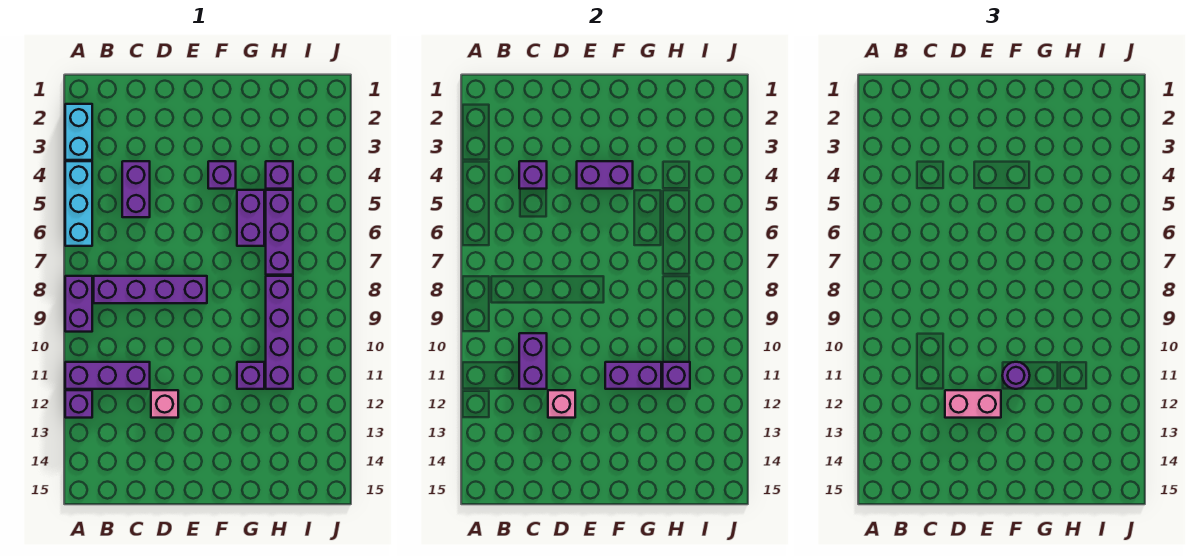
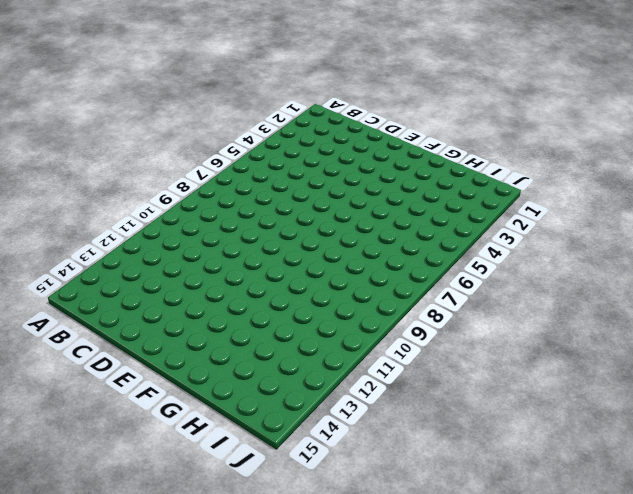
none -> cyan 1x2 brick [65,104,92,160]
none -> cyan 1x3 brick [65,161,92,246]
none -> purple 1x2 brick [65,276,92,332]

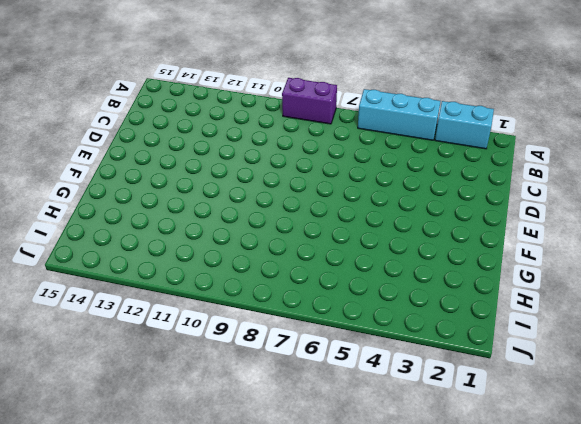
none -> purple 1x3 brick [65,362,150,389]
none -> purple 1x1 brick [65,390,92,418]
none -> purple 1x4 brick [94,276,207,303]

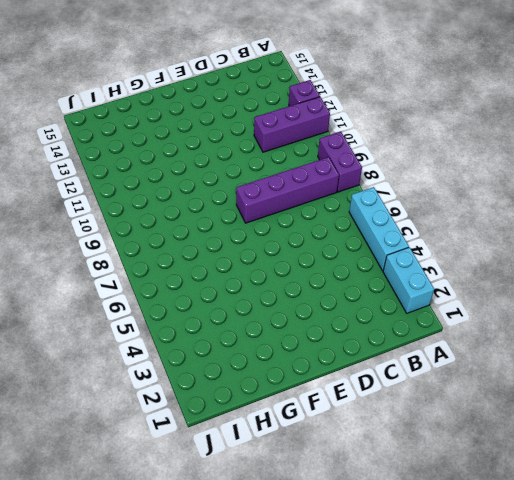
none -> purple 1x2 brick [122,161,150,217]
none -> pink 1x1 brick [151,390,178,418]
none -> purple 1x1 brick [208,161,236,189]

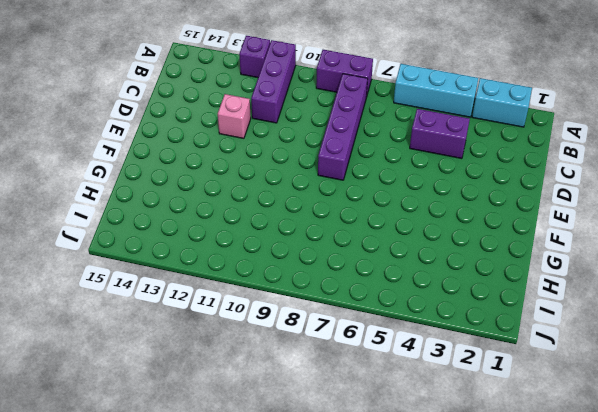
none -> purple 1x1 brick [208,161,236,189]
none -> purple 1x2 brick [237,190,264,246]
none -> purple 1x1 brick [237,362,264,389]

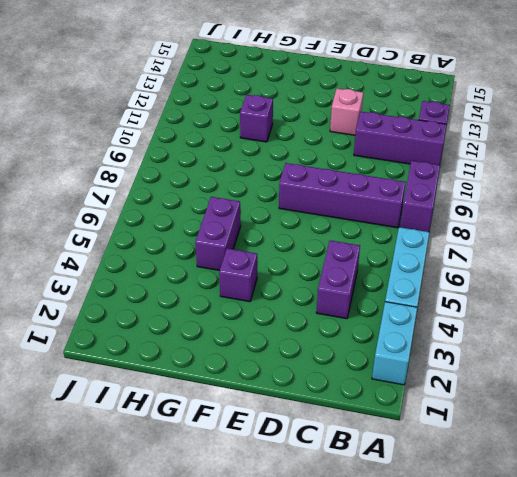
none -> purple 1x1 brick [266,161,293,189]
none -> purple 1x3 brick [266,190,293,275]
none -> purple 1x4 brick [266,276,293,389]

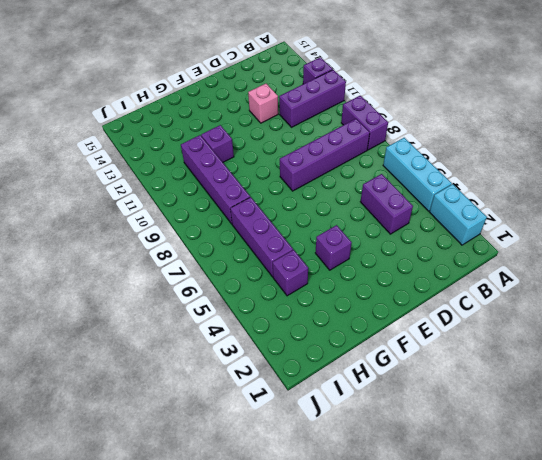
none -> purple 1x2 brick [237,190,264,246]
none -> purple 1x1 brick [519,161,547,189]
none -> purple 1x2 brick [519,333,547,389]

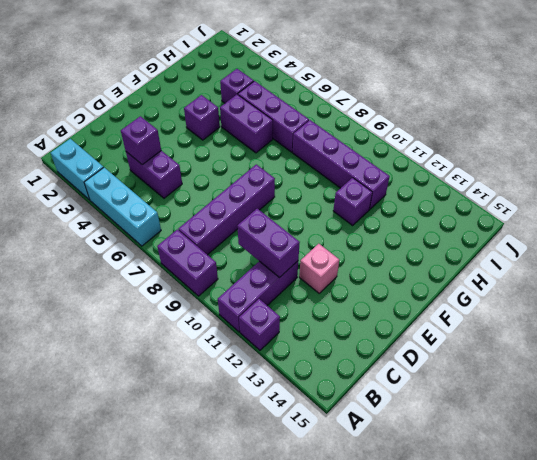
none -> pink 1x1 brick [548,390,575,418]
none -> purple 1x2 brick [577,161,633,189]
none -> purple 1x2 brick [605,362,661,389]

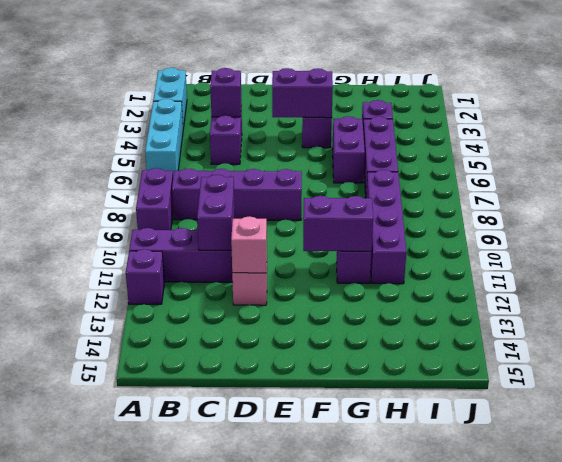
none -> purple 1x1 brick [663,362,690,389]
none -> pink 1x2 brick [945,390,1001,418]
none -> purple 1x1 round brick [1002,362,1030,389]

